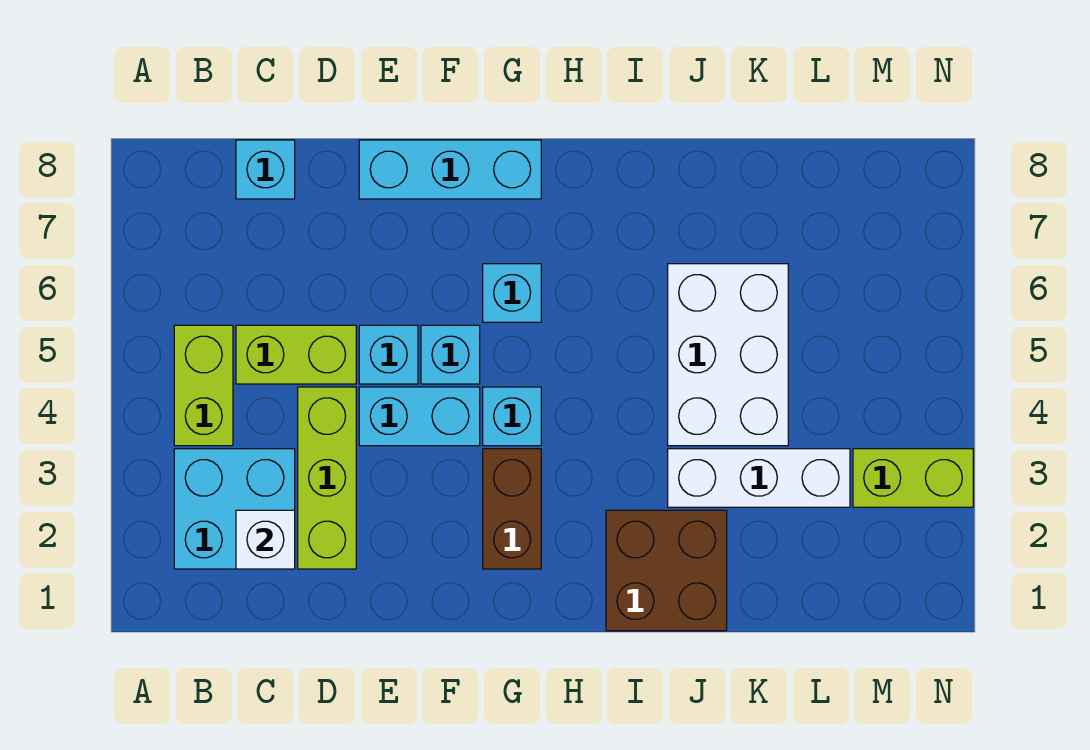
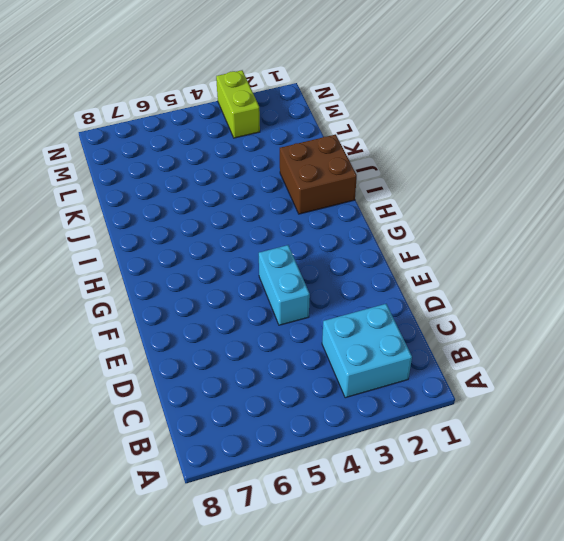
none -> lime 1x2 brick [174,325,233,446]
none -> lime 1x2 brick [236,325,356,384]
none -> cyan 1x1 brick [236,140,295,199]

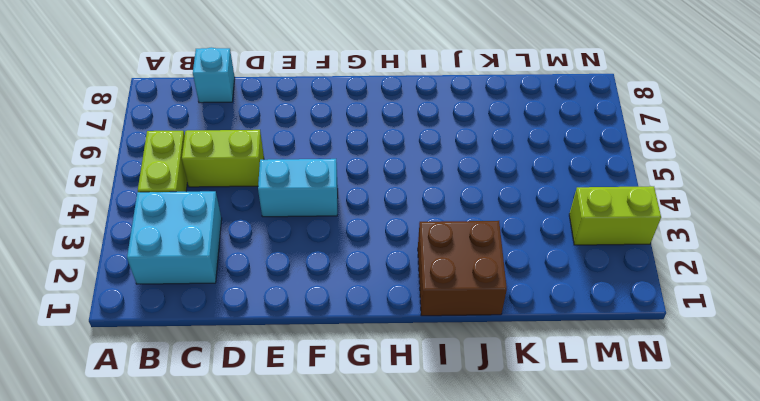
none -> lime 1x3 brick [298,387,356,569]
none -> cyan 1x1 brick [359,325,418,384]
none -> cyan 1x3 brick [359,140,541,199]

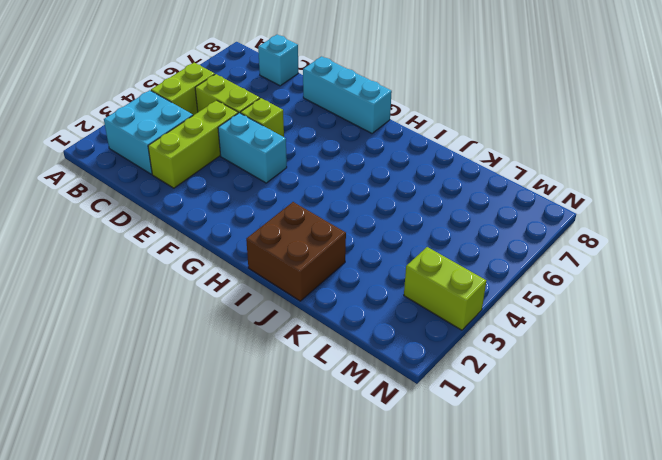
lime 1x1 brick [240,98,284,137] -> cyan 1x1 brick [359,325,418,384]
none -> cyan 1x1 brick [421,325,480,384]
none -> brown 1x2 brick [483,449,541,569]
none -> cyan 1x1 brick [483,387,541,446]

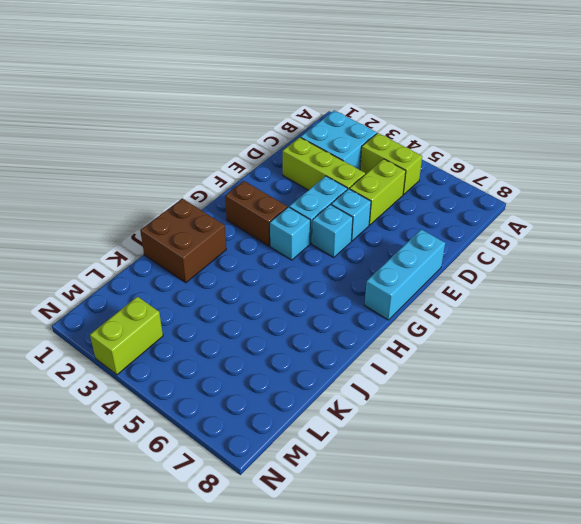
none -> cyan 1x1 brick [236,140,295,199]
none -> cyan 1x1 brick [483,264,541,322]
none -> white 1x3 brick [668,449,850,507]

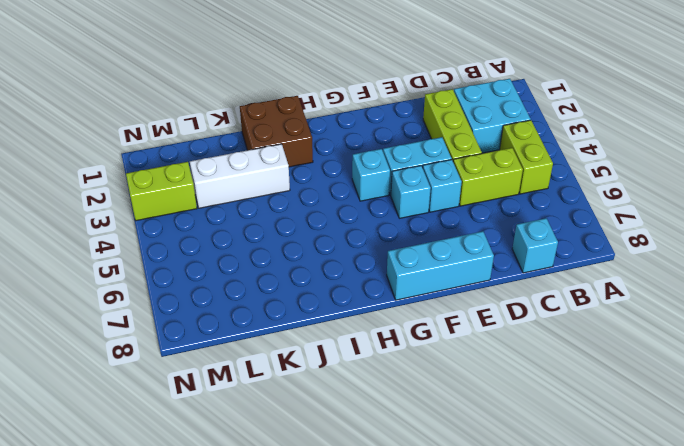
none -> brown 1x2 brick [483,449,541,569]
none -> cyan 1x1 brick [483,264,541,322]
none -> white 2x3 brick [668,264,788,446]

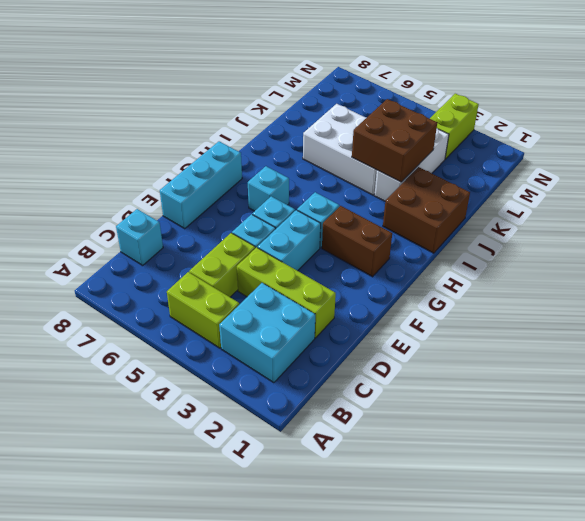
brown 2x2 brick [352,99,437,182] -> none
none -> white 1x1 brick [236,510,295,569]

